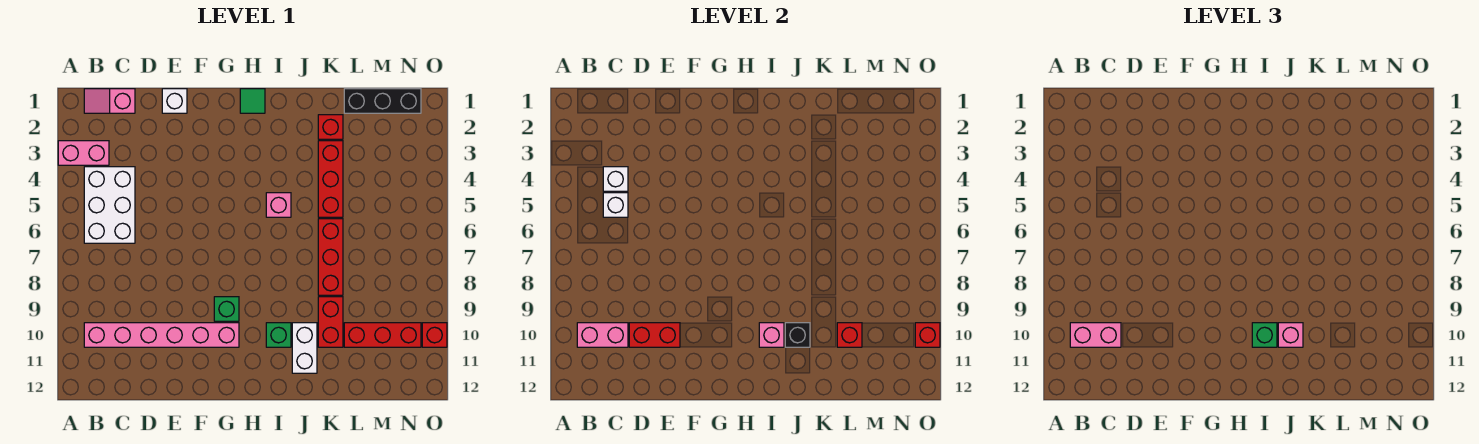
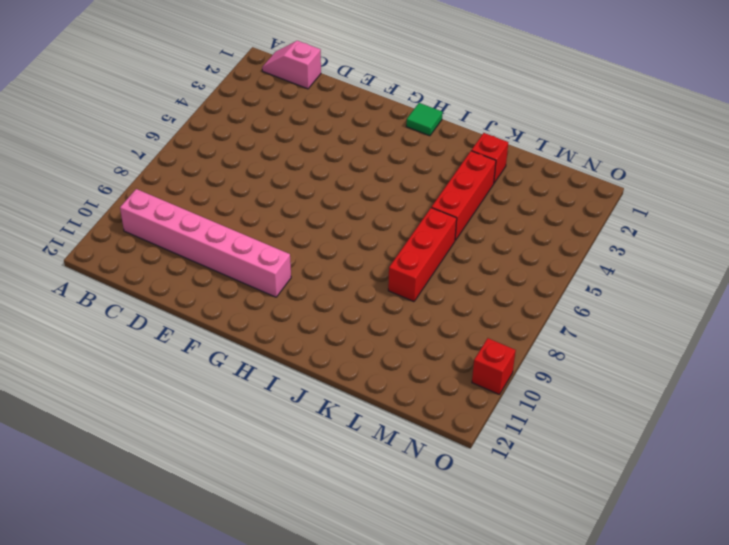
none -> pink 1x2 brick [58,141,109,165]
none -> white 2x3 brick [84,167,135,243]
none -> white 1x1 brick [162,89,187,113]

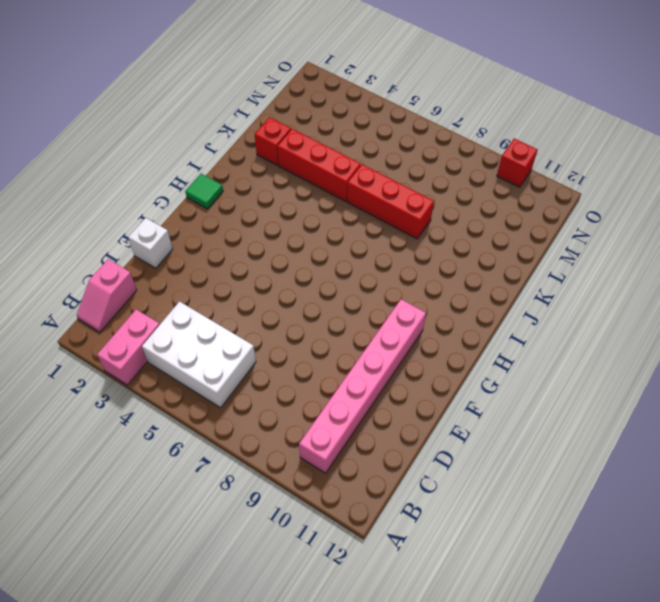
none -> green 1x1 brick [214,297,239,321]
none -> pink 1x1 brick [266,193,291,217]
none -> green 1x1 brick [266,323,291,347]

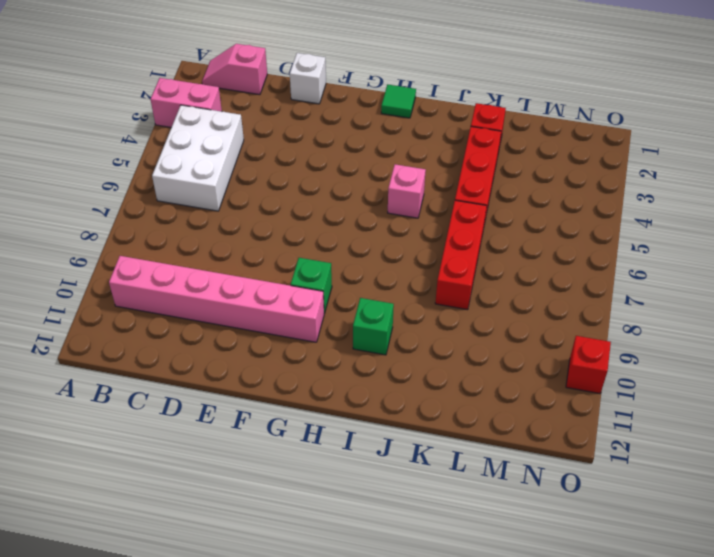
none -> white 1x2 brick [292,323,317,373]
none -> red 1x2 brick [318,297,343,347]
none -> black 1x3 brick [344,89,421,113]

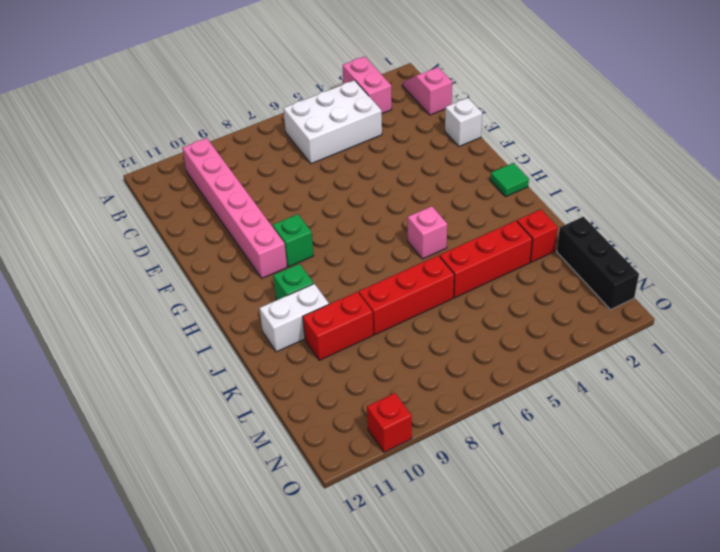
none -> red 1x3 brick [344,323,421,347]
none -> pink 1x2 brick [577,323,628,347]
none -> white 1x1 brick [603,167,628,191]

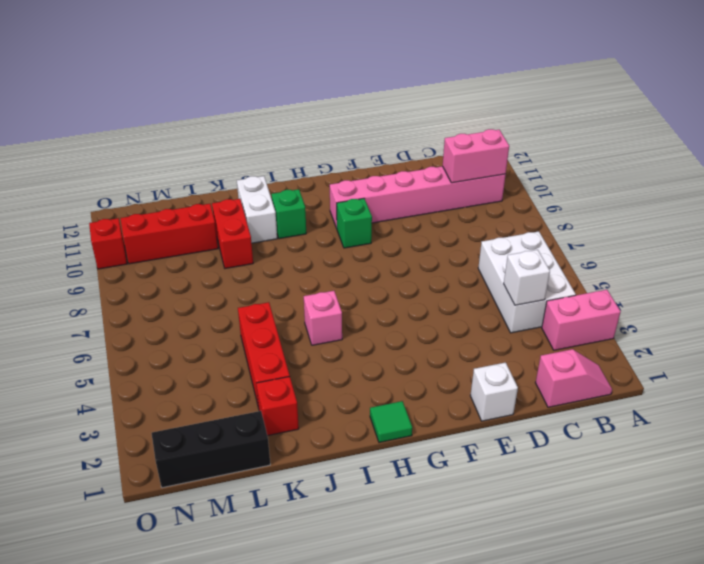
none -> red 1x3 brick [318,219,343,295]
none -> white 1x1 brick [603,193,628,217]
none -> red 1x2 brick [629,323,680,347]

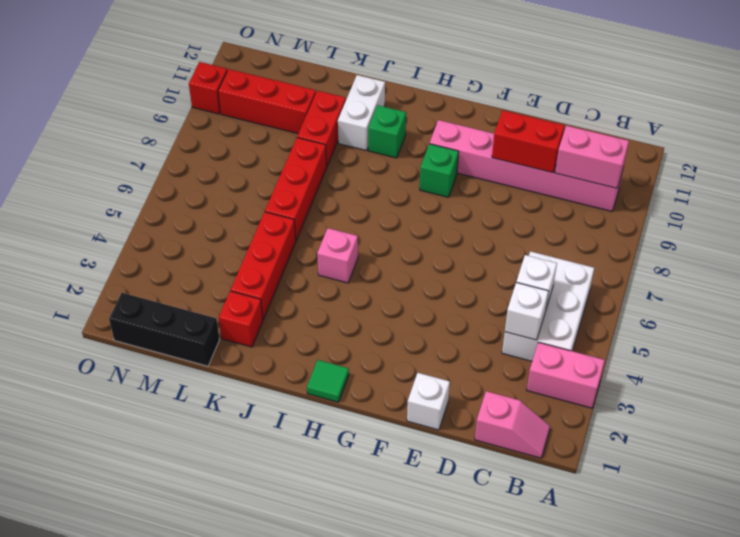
none -> pink 1x1 brick [759,323,784,347]
none -> black 1x1 brick [785,323,810,347]
none -> red 1x1 brick [837,323,862,347]

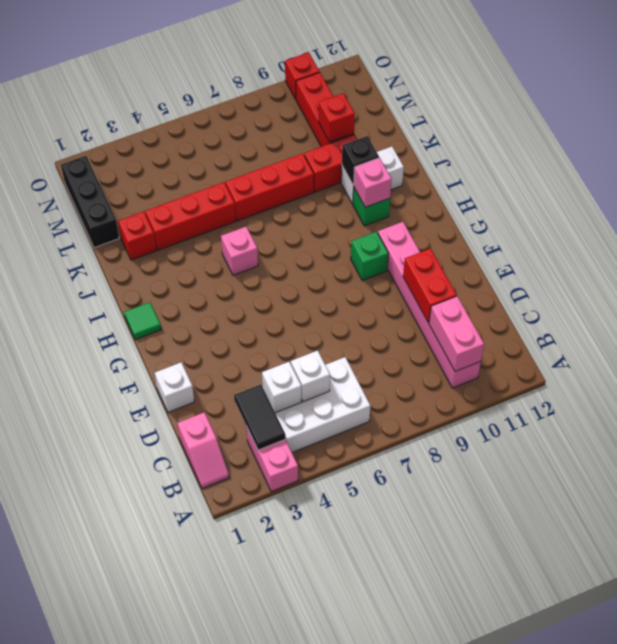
black 1x2 tile [234,384,285,450] -> none
none -> red 1x1 brick [915,323,940,347]
none -> pink 1x2 brick [1070,323,1121,347]
none -> green 1x1 brick [1252,323,1277,347]

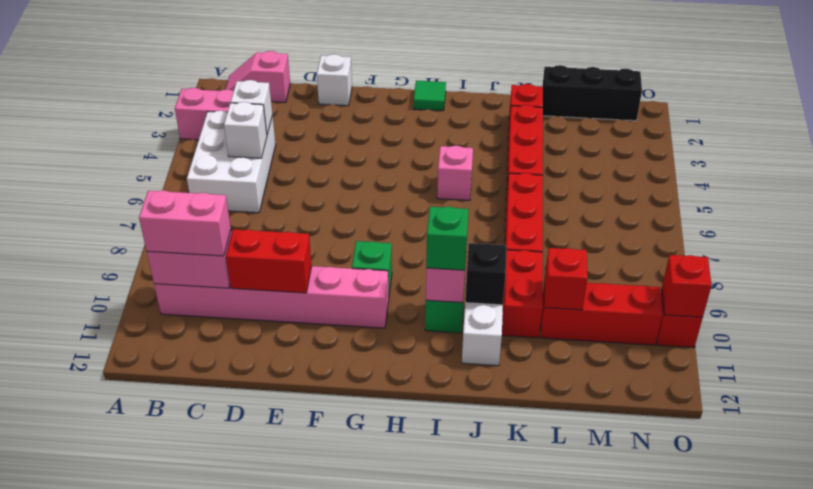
none -> pink 1x1 brick [1278,323,1303,347]

